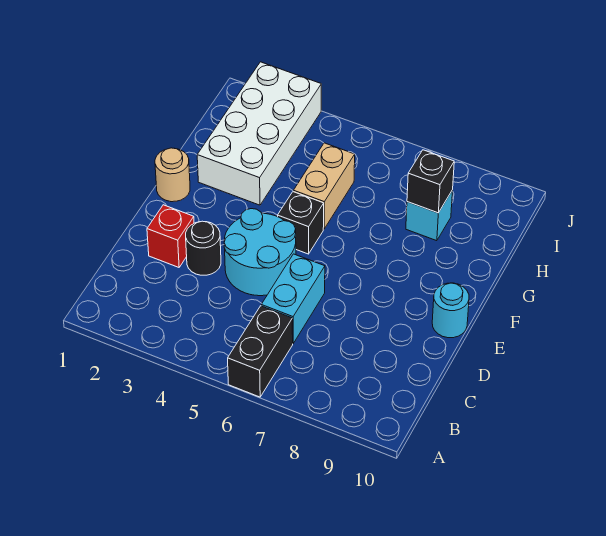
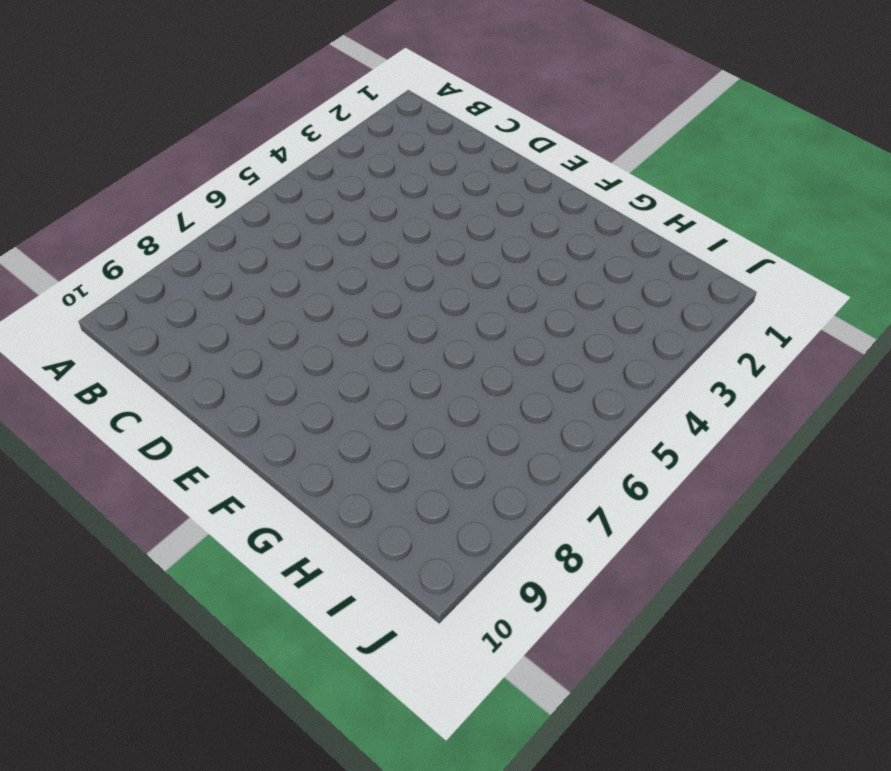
none -> black 1x2 brick [228,306,293,397]
none -> cyan 1x2 brick [261,254,325,343]
none -> red 1x1 brick [147,205,194,267]

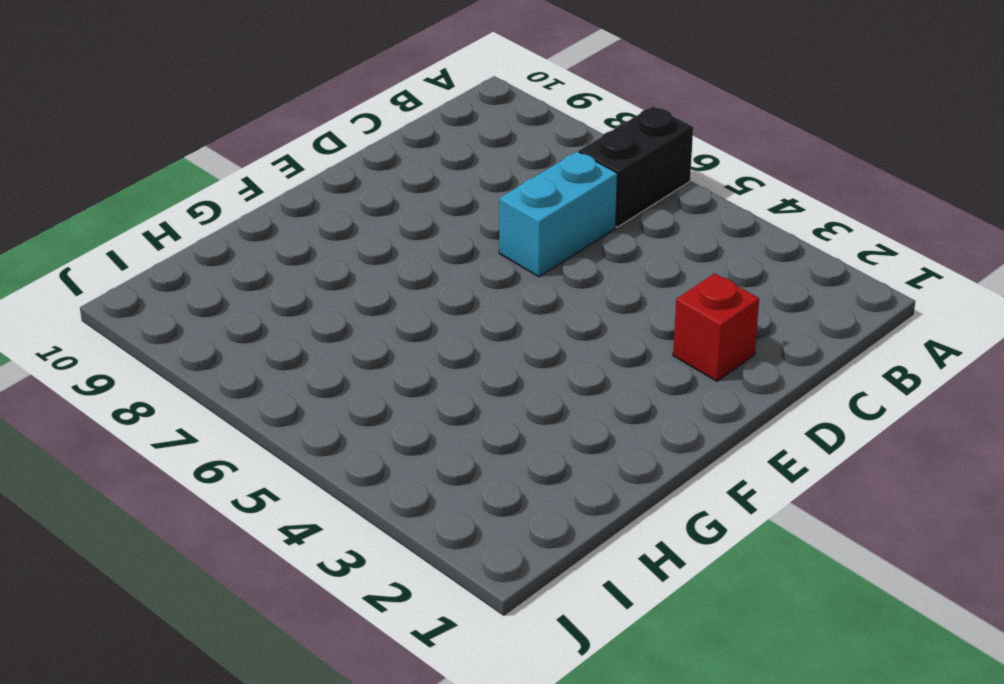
none -> black 1x1 round brick [186,221,221,275]
none -> cyan 2x2 round brick [224,209,296,296]
none -> cyan 1x1 round brick [432,283,469,338]

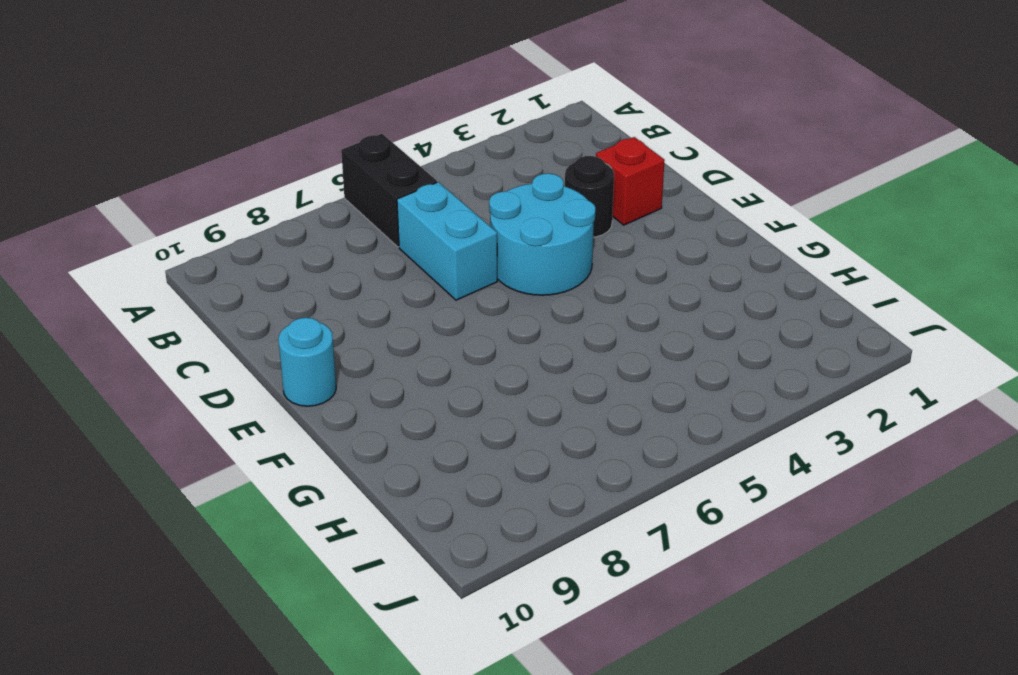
none -> tan 1x1 round brick [155,148,190,202]
none -> black 1x1 brick [278,192,324,254]
none -> white 2x4 brick [197,62,321,205]

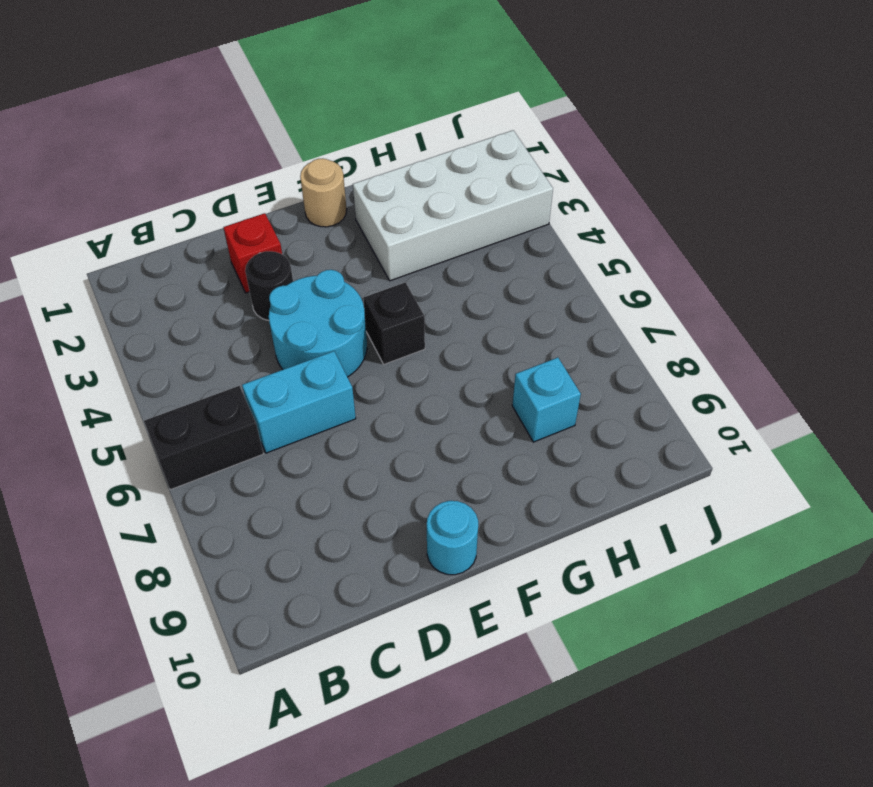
none -> tan 1x2 brick [293,143,355,229]
none -> black 1x1 brick [407,150,454,213]

